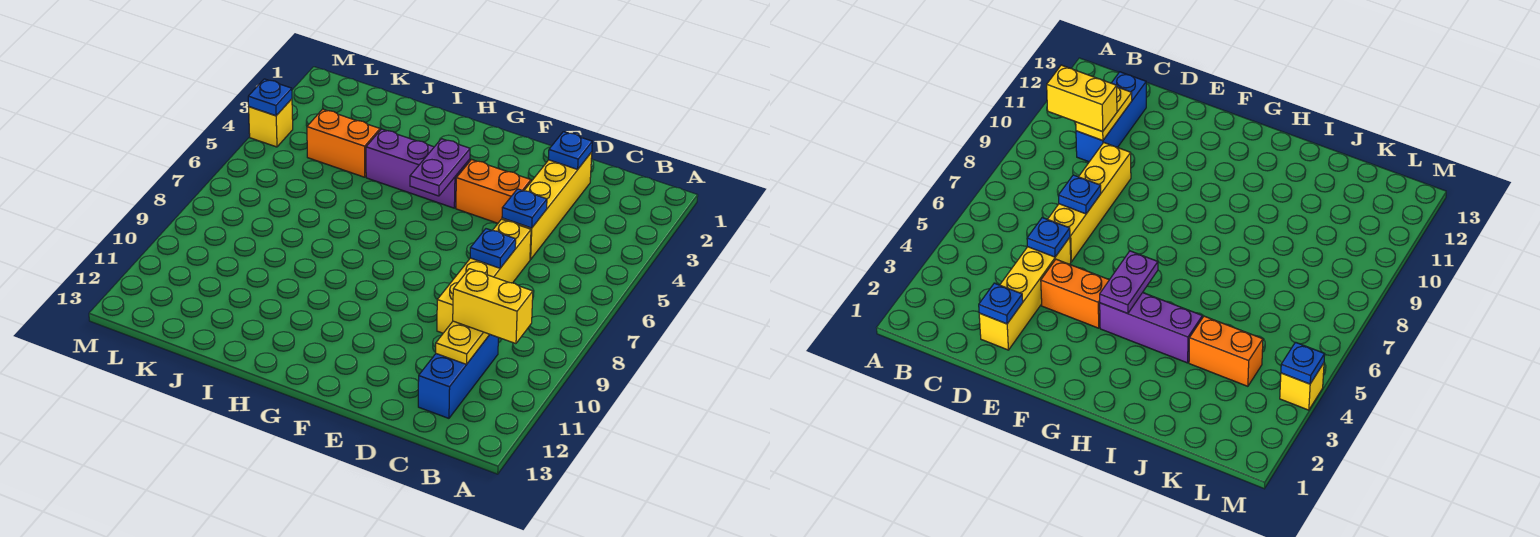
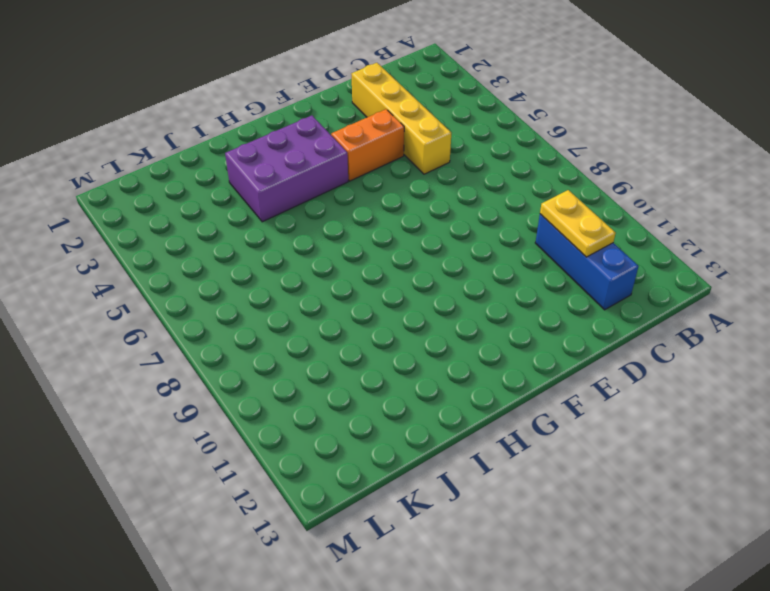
purple 2x3 brick [225,116,348,222] -> purple 1x3 brick [366,129,470,208]
none -> yellow 1x4 brick [437,219,531,333]
none -> orange 1x2 brick [307,109,380,177]
none -> yellow 1x1 brick [249,99,293,147]

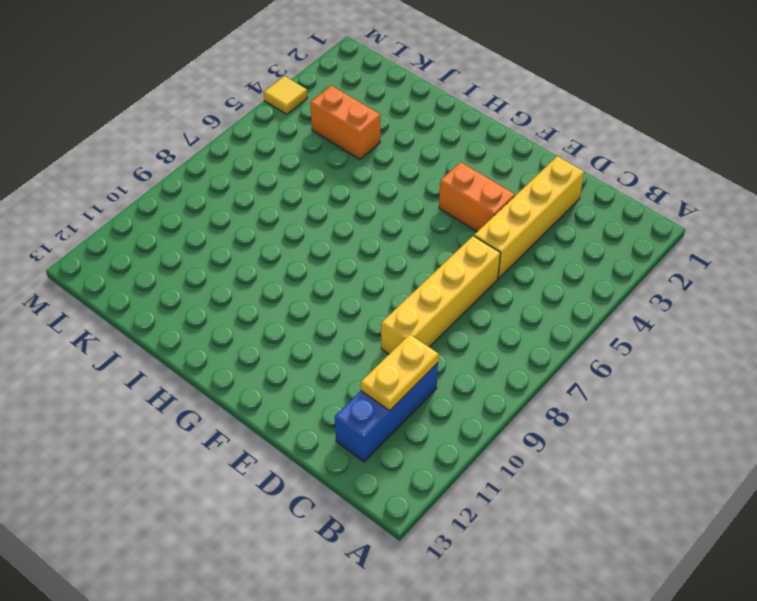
yellow 1x1 tile [264,76,307,114] -> yellow 1x1 brick [249,99,293,147]
none -> purple 1x3 brick [366,129,470,208]
none -> blue 1x1 plate [548,132,592,169]
none -> blue 1x1 plate [502,189,547,228]

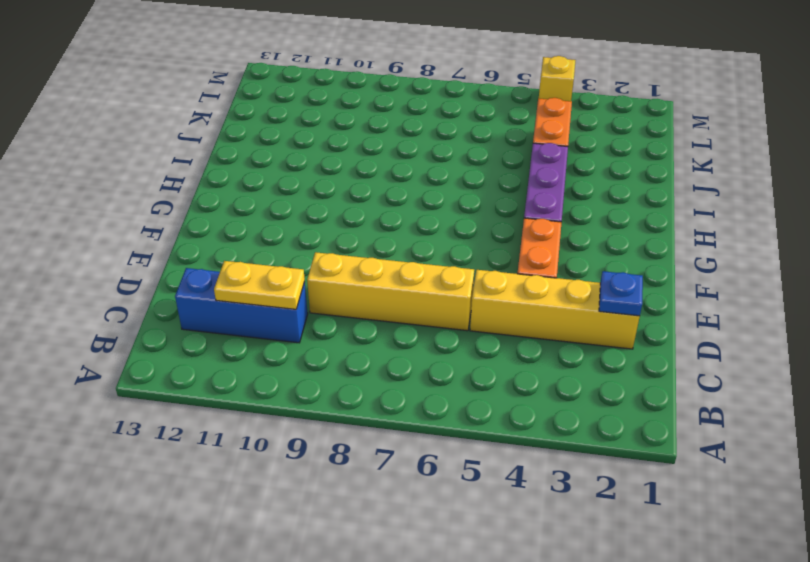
none -> blue 1x1 plate [502,189,547,228]
none -> blue 1x1 plate [470,229,516,268]
none -> purple 1x2 plate [410,139,470,196]

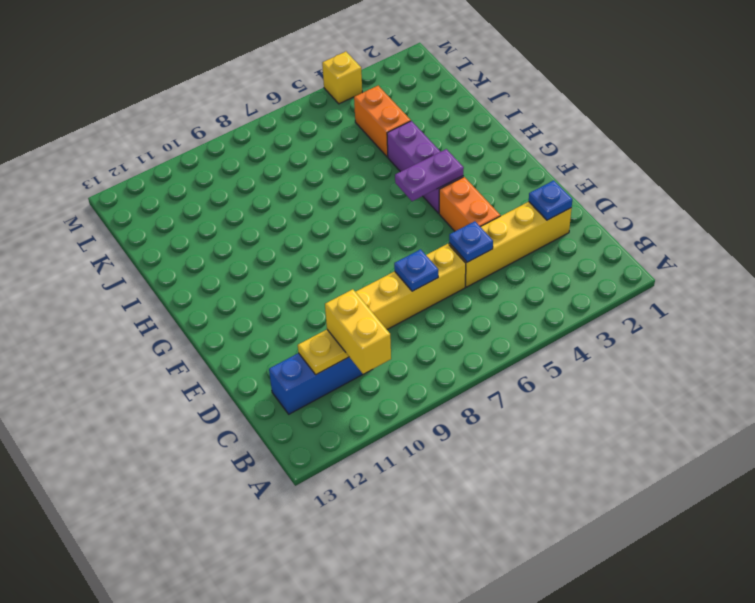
none -> blue 1x1 plate [248,79,292,116]

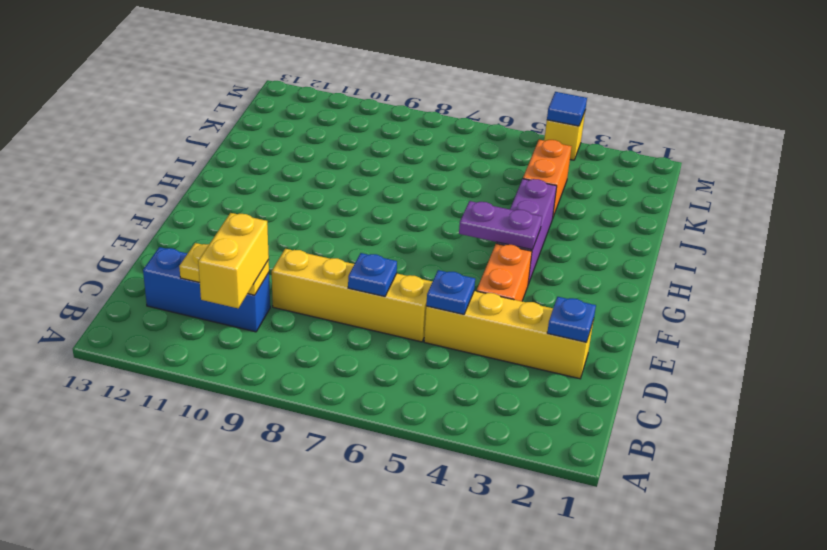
blue 1x1 tile [547,92,587,126] -> blue 1x1 plate [248,79,292,116]

